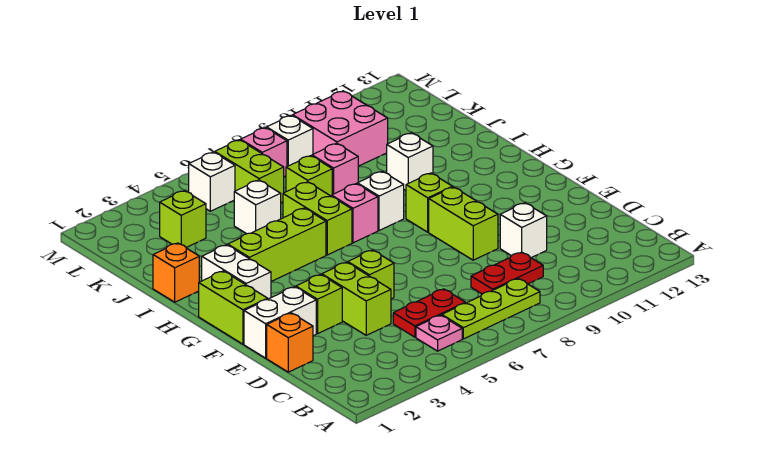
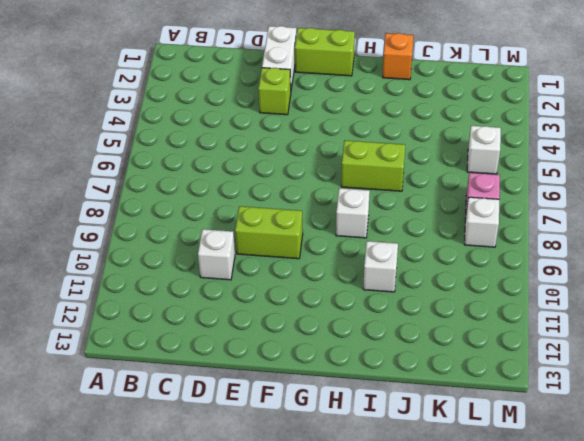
none -> pink 1x1 plate [416,315,462,351]
none -> lime 1x3 plate [442,278,540,339]
none -> red 1x2 plate [393,289,465,337]

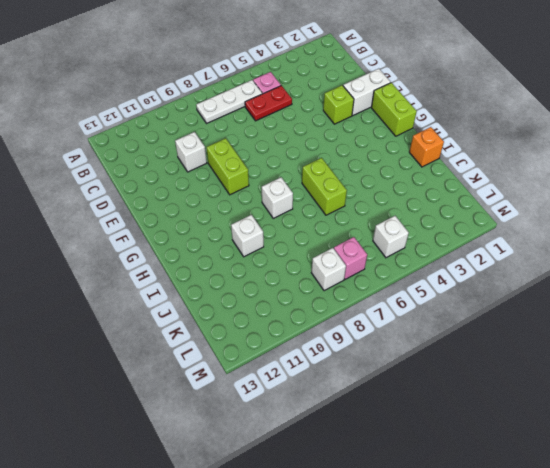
white 1x3 plate [196,80,262,123] -> lime 1x3 plate [442,278,540,339]
none -> red 1x2 plate [471,252,543,294]
none -> orange 1x1 brick [267,313,313,372]
none -> lime 1x2 brick [322,262,391,335]

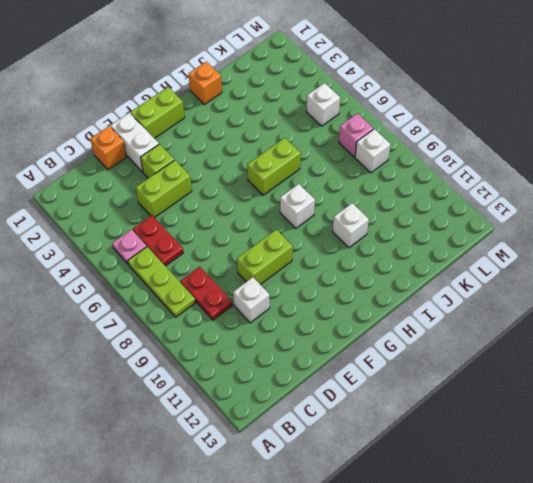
none -> lime 1x1 brick [348,250,394,299]
none -> white 1x2 brick [202,245,271,299]
none -> lime 1x1 brick [406,173,452,232]

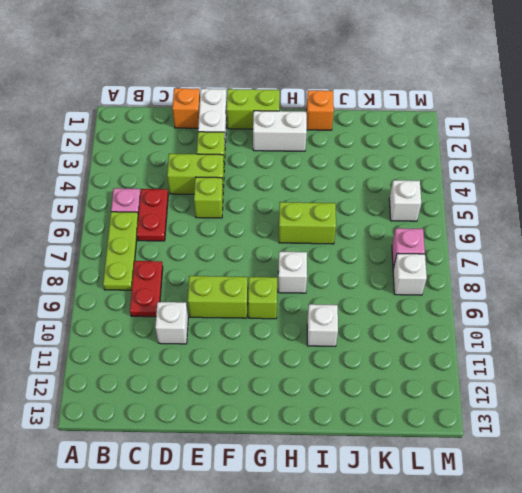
none -> lime 1x3 brick [228,208,326,281]
none -> pink 1x1 brick [332,184,378,243]
none -> white 1x1 brick [234,180,281,234]

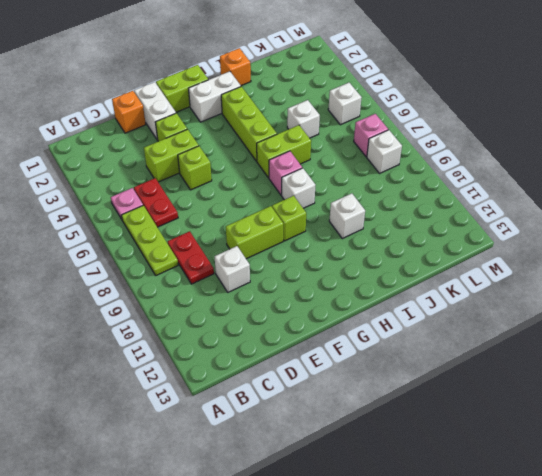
none -> lime 1x1 brick [286,156,332,196]
none -> pink 1x1 brick [312,143,358,194]
none -> lime 1x1 brick [160,191,206,247]

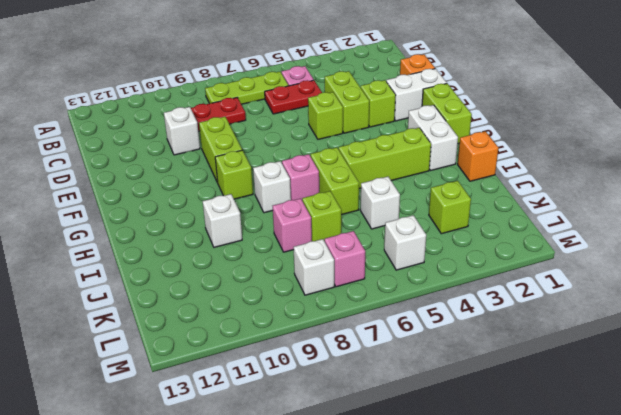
none -> lime 1x2 brick [215,140,284,203]
none -> pink 2x2 brick [293,91,388,166]

